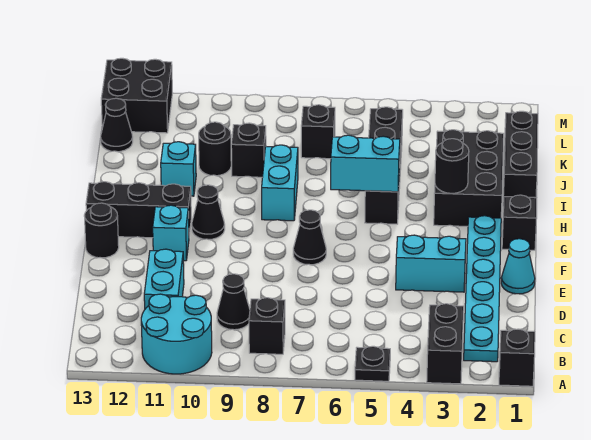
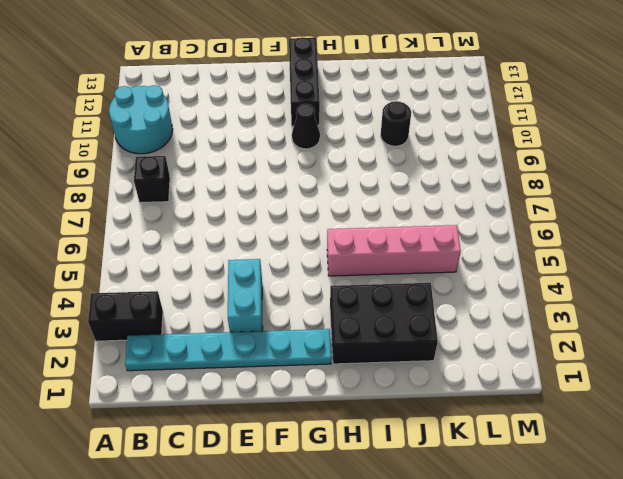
pink 1x4 brick [327,225,461,276] -> black 1x4 brick [365,107,403,224]
none -> black 1x1 brick [499,329,535,386]
none -> black 1x1 plate [355,346,390,381]
none -> black 1x1 cone [217,274,250,330]

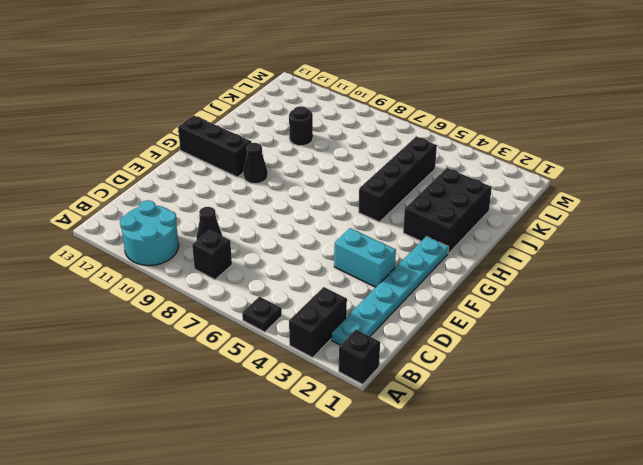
none -> cyan 1x2 brick [144,249,184,309]
none -> cyan 1x1 cone [501,239,535,294]
none -> black 1x1 cone [293,210,326,265]

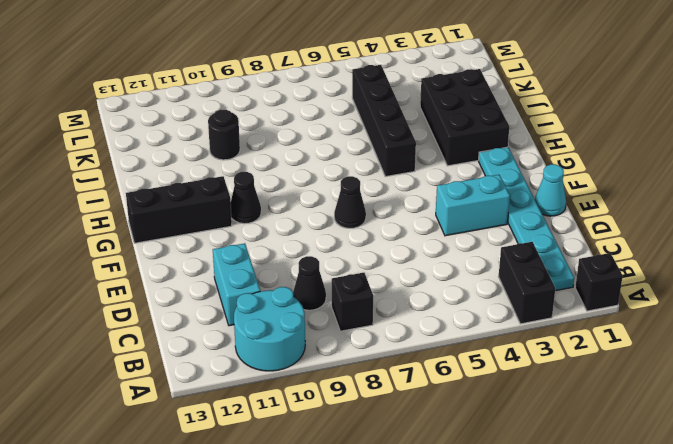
none -> black 1x1 plate [355,346,390,381]
none -> cyan 1x1 brick [153,205,189,261]
none -> black 1x1 round brick [84,203,119,258]

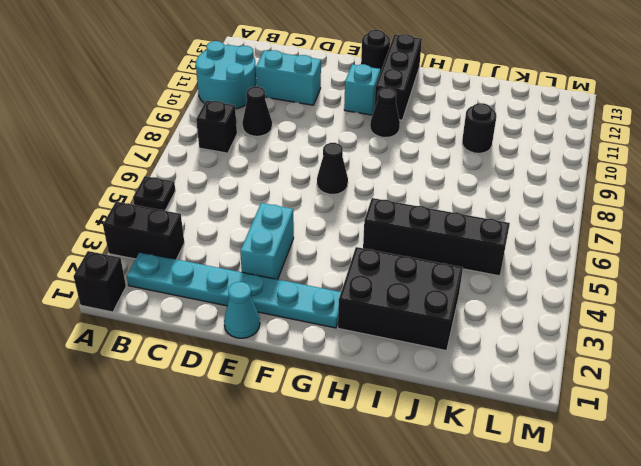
none -> black 1x1 brick [502,195,537,250]
none -> cyan 1x2 brick [262,145,298,221]
none -> black 1x3 brick [503,111,538,204]

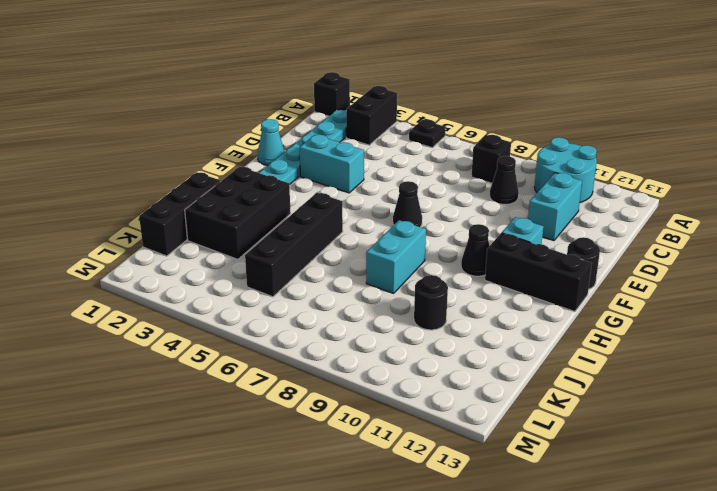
none -> black 1x1 brick [502,195,537,250]
none -> cyan 1x1 brick [161,142,196,196]
none -> black 1x1 brick [231,123,266,177]

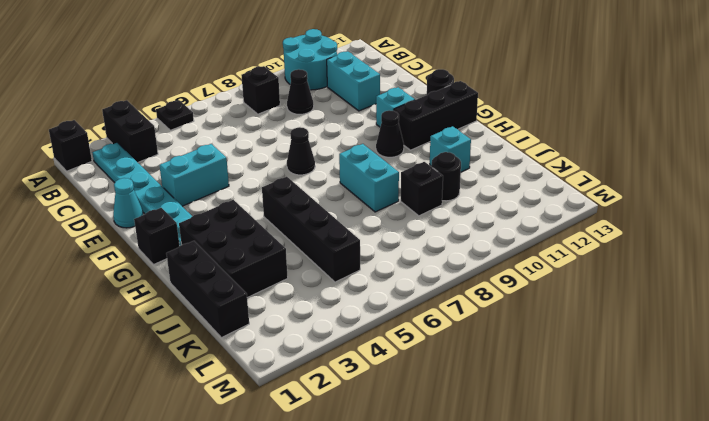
none -> black 1x1 brick [301,105,335,159]
none -> black 1x1 cone [101,98,133,152]
none -> black 2x2 brick [101,58,172,133]

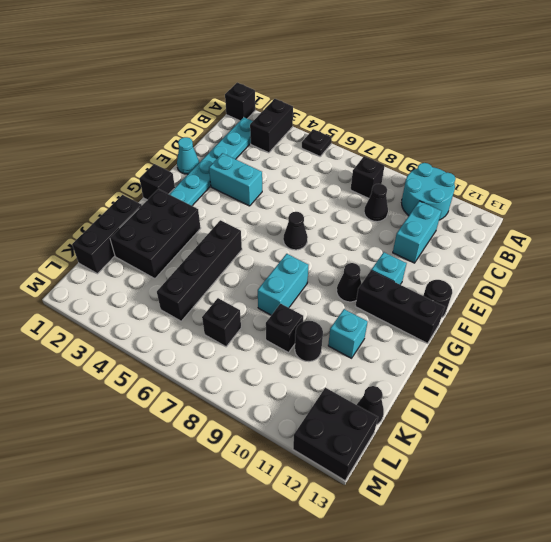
none -> black 1x1 round brick [435,139,469,193]
none -> cyan 1x2 brick [331,135,400,192]

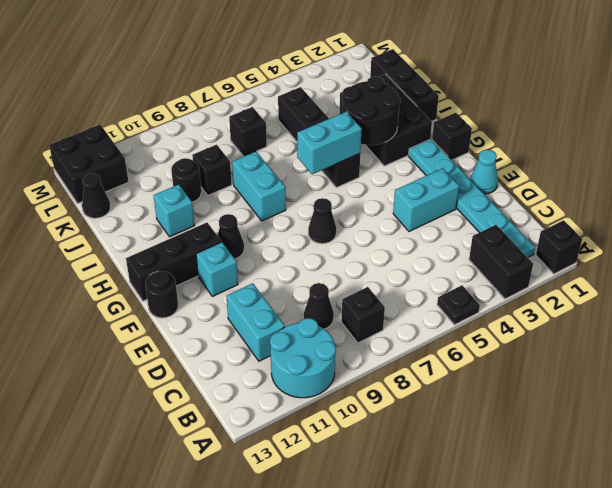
black 2x2 round brick [342,77,400,145] -> black 1x1 round brick [435,139,469,193]

